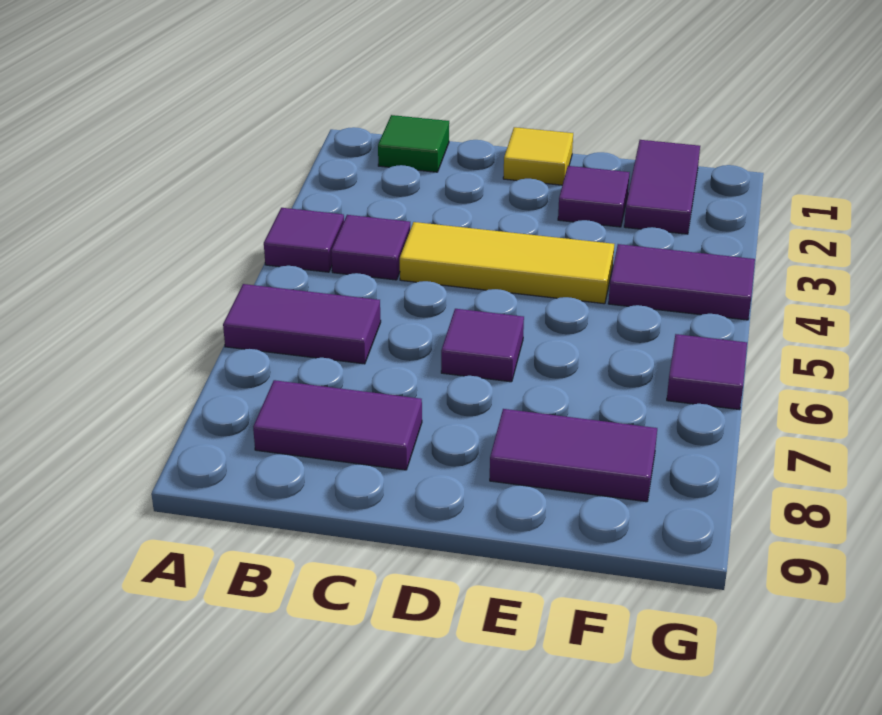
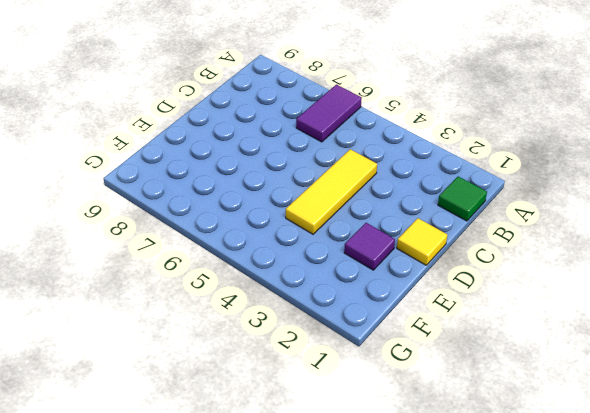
none -> purple 1x1 tile [264,208,344,272]
none -> purple 1x1 tile [331,215,410,280]
none -> purple 1x2 tile [253,380,422,470]

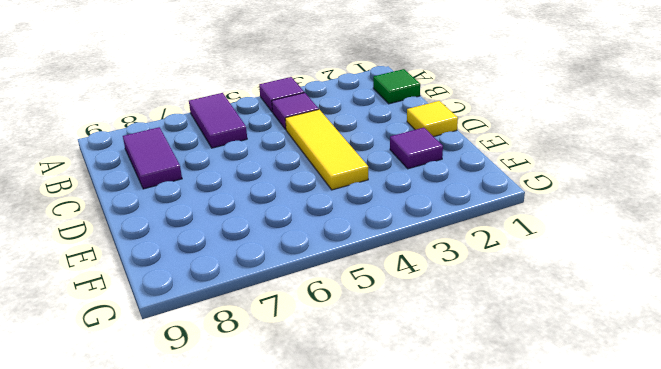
none -> purple 1x1 tile [441,309,524,382]
none -> purple 1x2 tile [490,409,657,502]
none -> purple 1x2 tile [624,140,700,234]

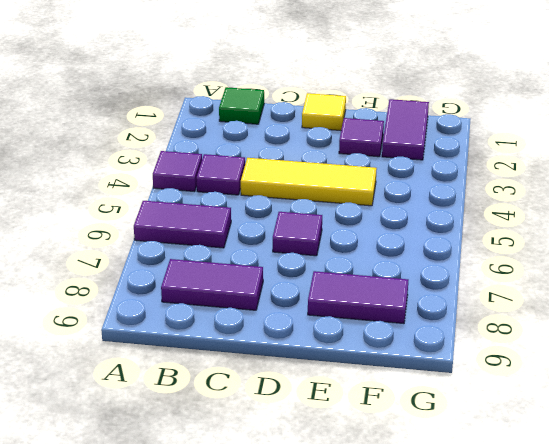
none -> purple 1x2 tile [608,244,755,320]
none -> purple 1x1 tile [667,334,747,410]

